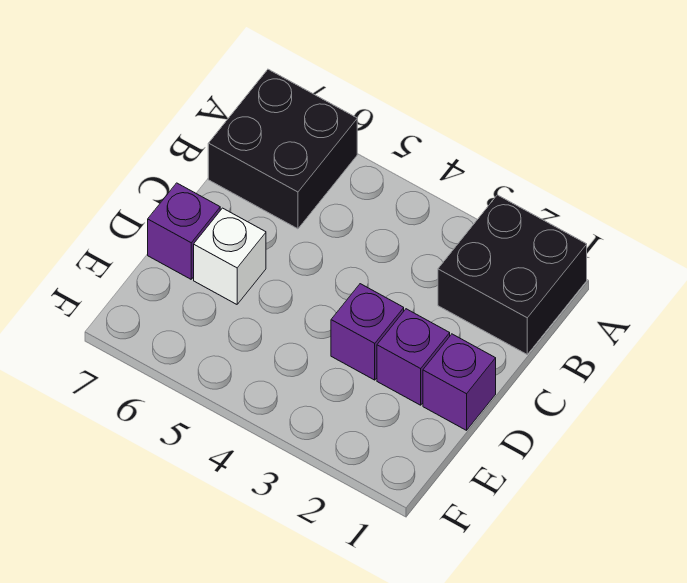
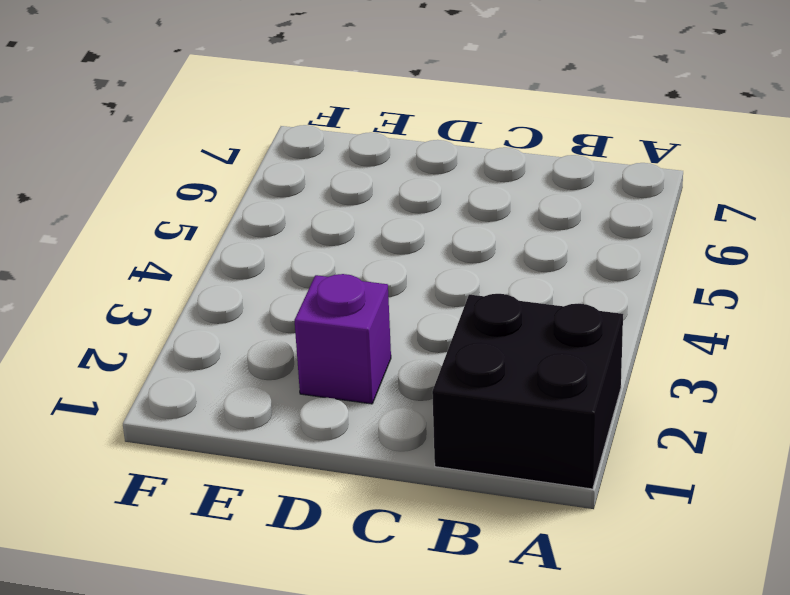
none -> black 2x2 brick [208,69,357,229]
none -> purple 1x1 brick [423,334,496,430]

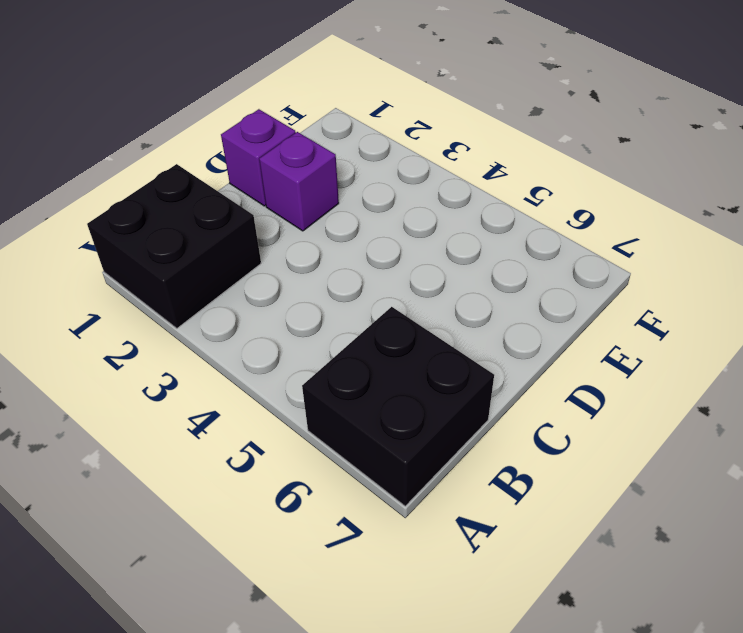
none -> purple 1x1 brick [331,284,404,380]
none -> white 1x1 brick [194,208,266,304]

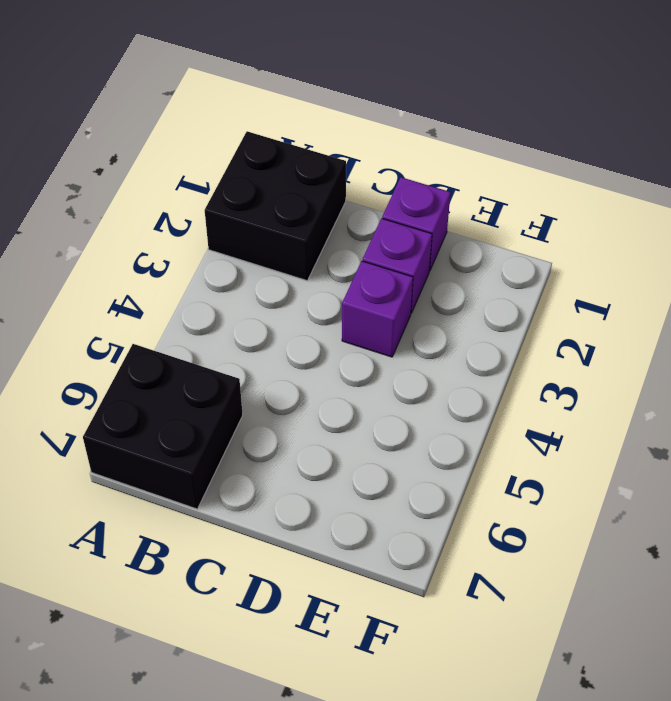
none -> white 1x1 brick [194,208,266,304]
none -> purple 1x1 brick [148,183,220,279]

